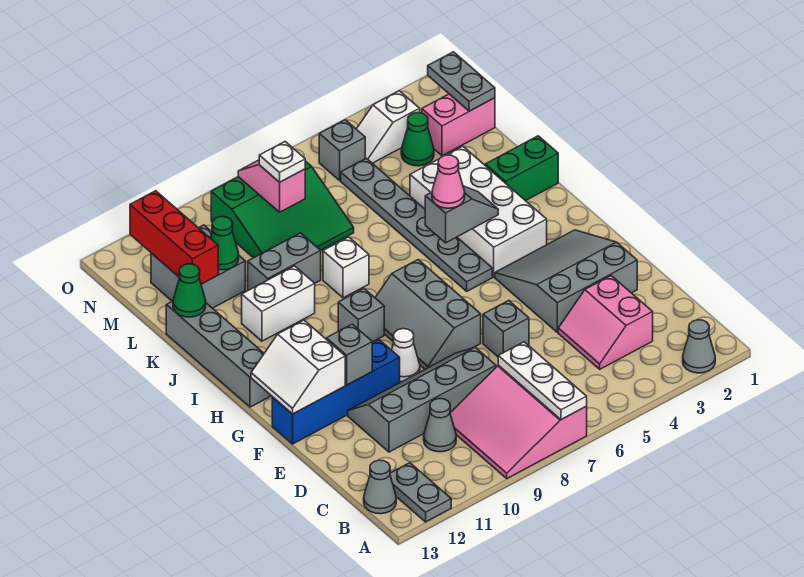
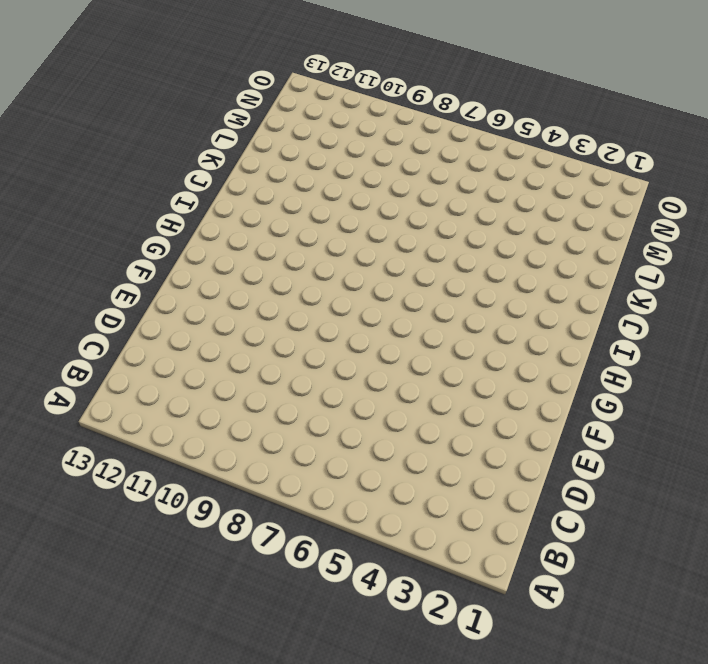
none -> grey 1x1 cone [683,320,715,373]
none -> pink 3x3 slope [450,365,587,478]
none -> grey 1x2 plate [390,463,451,522]
none -> grey 1x1 cone [364,460,396,514]

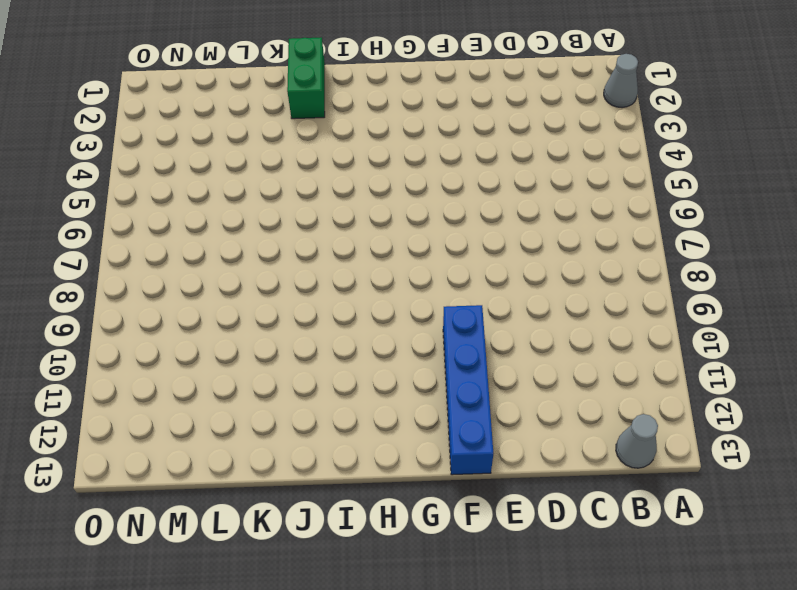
none -> pink 3x3 slope [450,365,587,478]
none -> grey 1x2 plate [390,463,451,522]
none -> pink 2x2 slope [558,276,653,369]
none -> grey 1x1 cone [424,399,456,452]

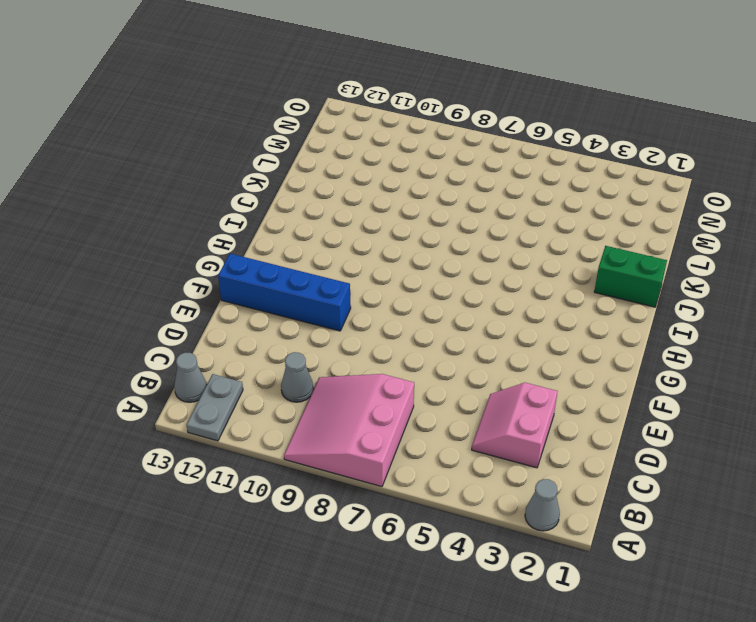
none -> grey 2x4 slope [348,347,496,452]
none -> grey 3x3 slope [495,230,637,332]
none -> grey 1x1 brick [483,301,529,357]
none -> grey 2x3 slope [375,260,481,369]

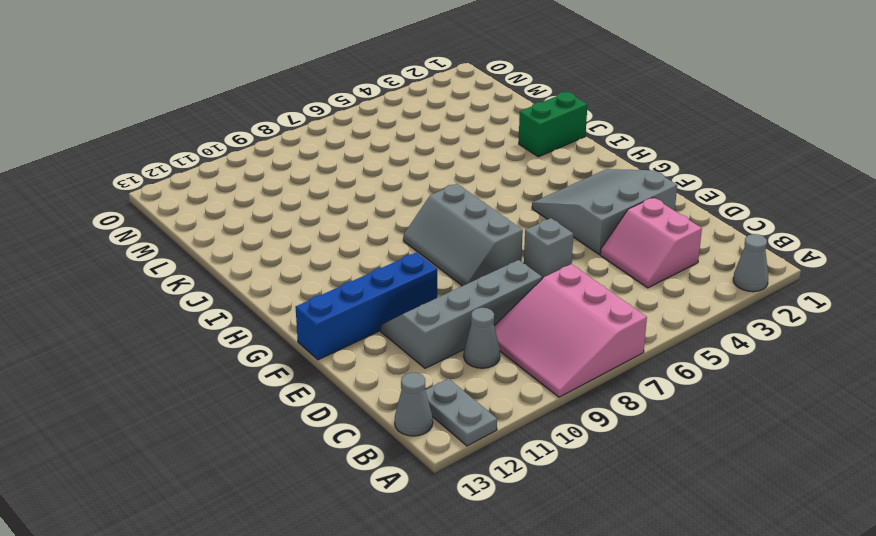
none -> white 1x1 cone [392,329,420,382]
none -> white 2x4 brick [410,146,547,277]
none -> grey 1x6 plate [341,158,492,291]
none -> grey 1x1 brick [338,289,384,342]

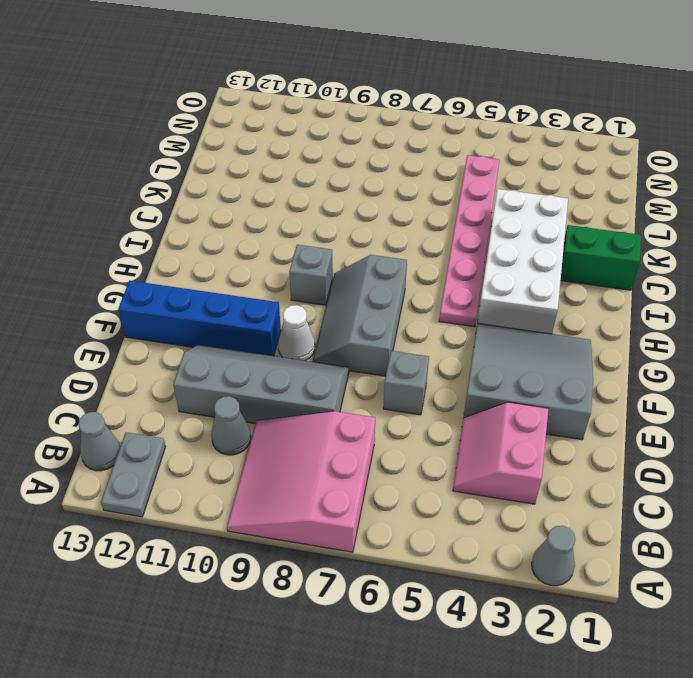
pink 1x6 plate [439,155,500,327] -> grey 1x6 plate [341,158,492,291]
none -> grey 1x4 brick [166,301,271,407]
none -> white 1x1 brick [323,237,369,298]
none -> white 1x2 brick [242,266,315,341]
none -> grey 1x2 brick [248,233,321,290]

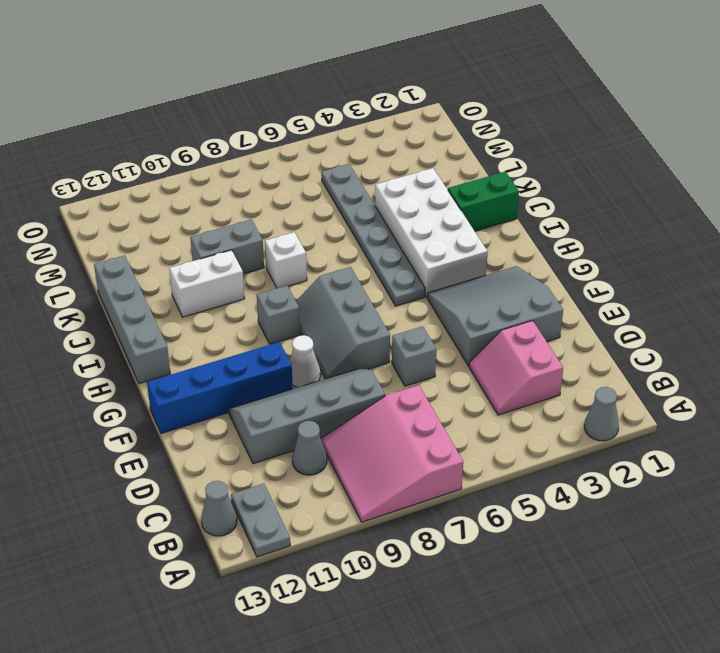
none -> green 3x3 slope [211,161,354,258]
none -> grey 2x2 brick [151,225,245,308]
none -> pink 1x2 brick [422,94,495,156]
none -> green 1x1 cone [401,113,434,166]

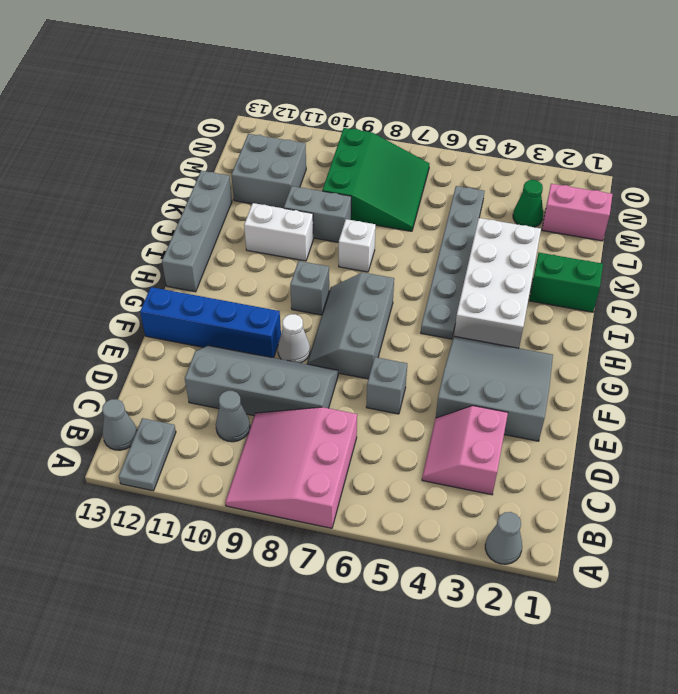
green 3x3 slope [322,128,429,231] -> green 3x3 slope turned to [211,161,354,258]
none -> white 1x2 slope [357,91,420,163]
none -> grey 1x1 brick [319,120,365,180]
none -> white 1x3 plate [498,342,587,420]
none -> grey 1x1 brick [326,324,373,385]

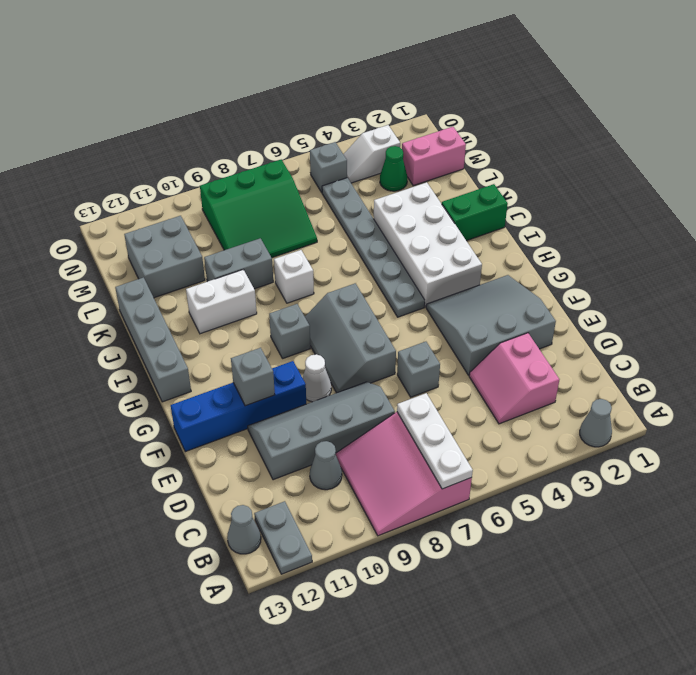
none -> white 2x2 slope [251,320,345,414]
none -> grey 1x2 slope [425,186,498,243]
none -> green 1x1 cone [173,264,206,317]
none -> green 1x1 cone [210,217,239,270]

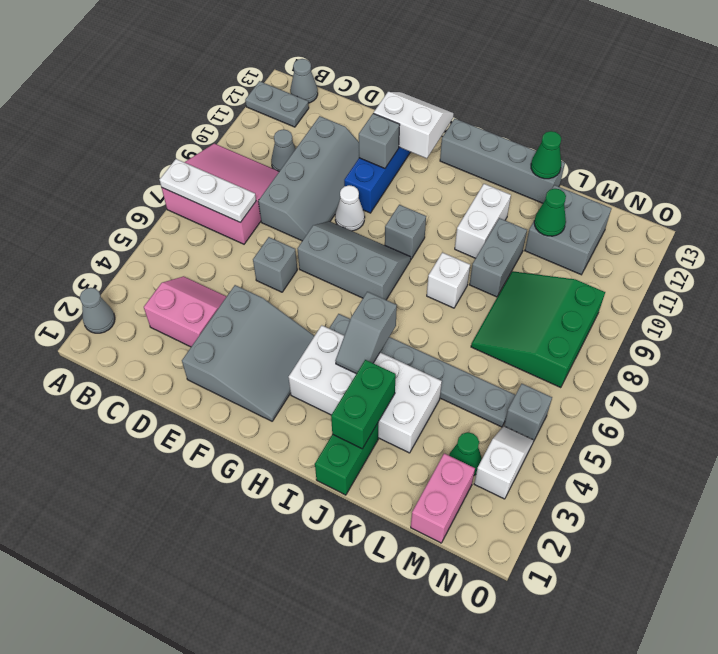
green 1x2 brick [331,360,396,449] -> none
none -> red 1x3 brick [130,191,218,284]
none -> grey 1x2 plate [428,52,495,111]
none -> pink 1x2 slope [238,160,305,212]
none -> pink 1x1 cone [432,155,465,208]

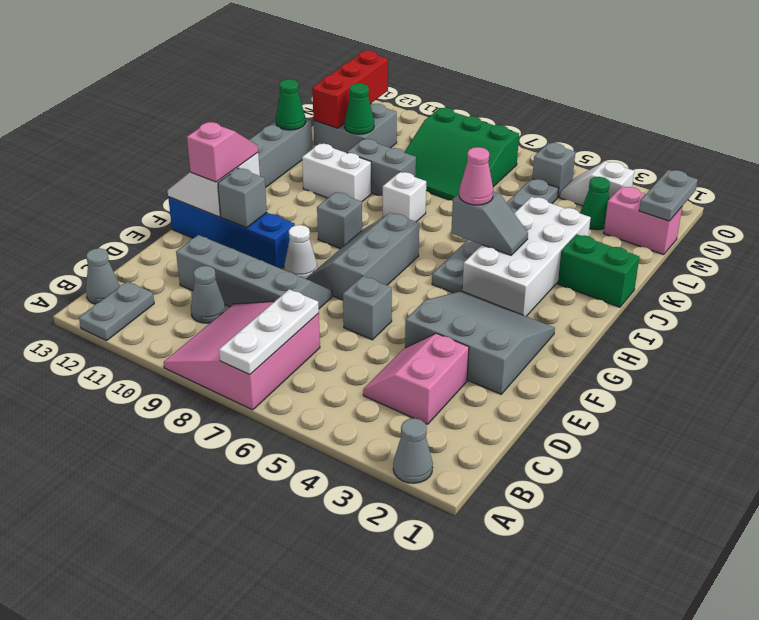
pink 1x2 slope [187,122,258,182] -> pink 1x2 slope moved to [238,160,305,212]
none -> white 1x1 plate [259,142,305,182]

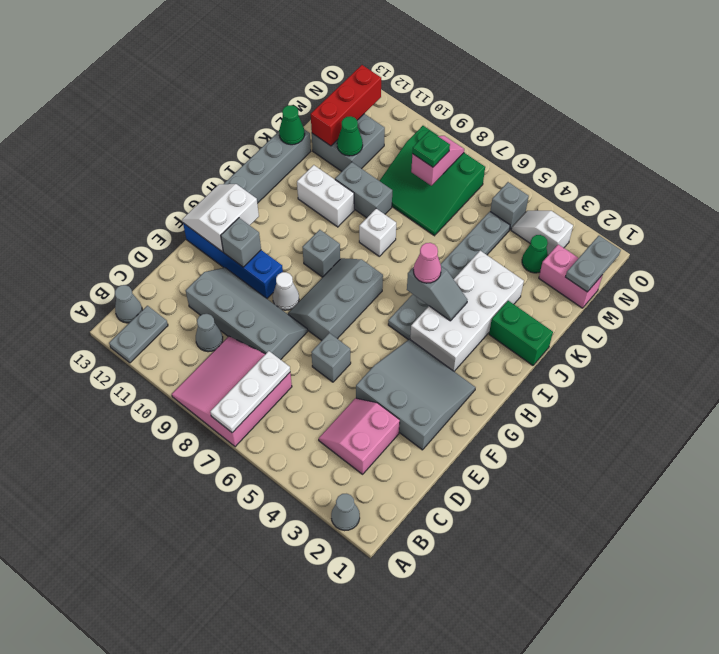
green 1x1 plate [412,131,450,167] -> white 1x1 plate [259,142,305,182]

